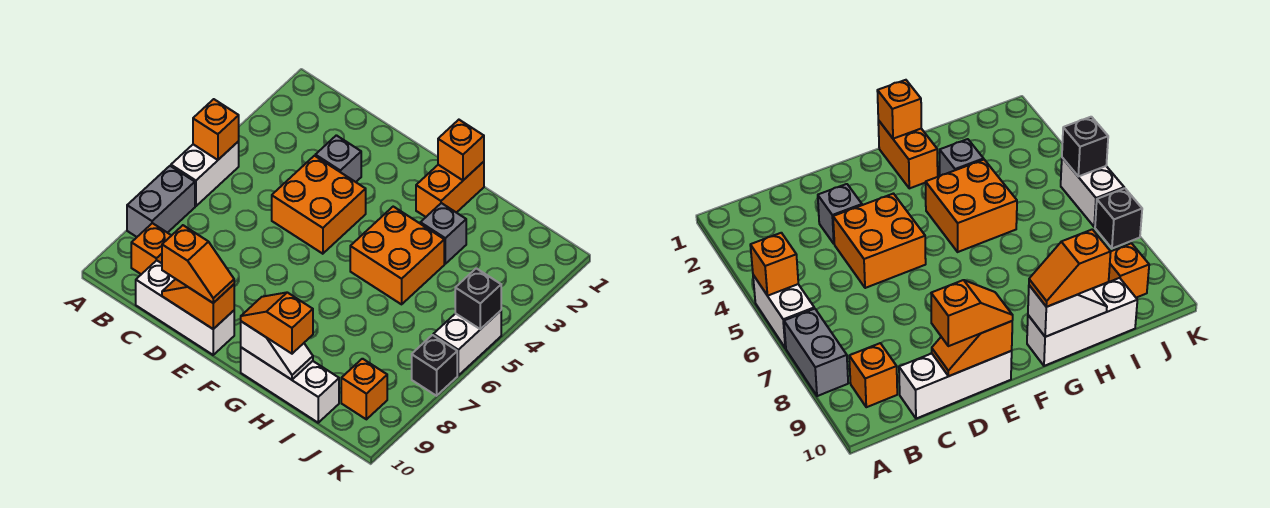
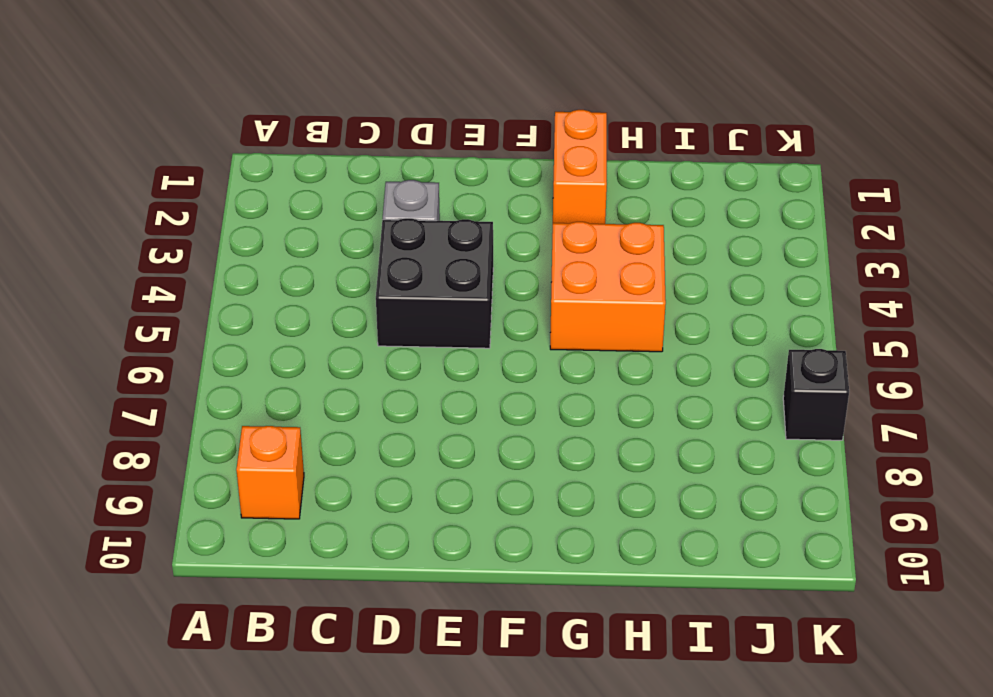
black 2x2 brick [376,218,493,348] -> orange 2x2 brick [272,156,366,254]
none -> white 1x2 brick [171,141,239,206]
none -> grey 1x2 brick [127,166,195,237]
none -> white 1x3 brick [136,260,234,355]

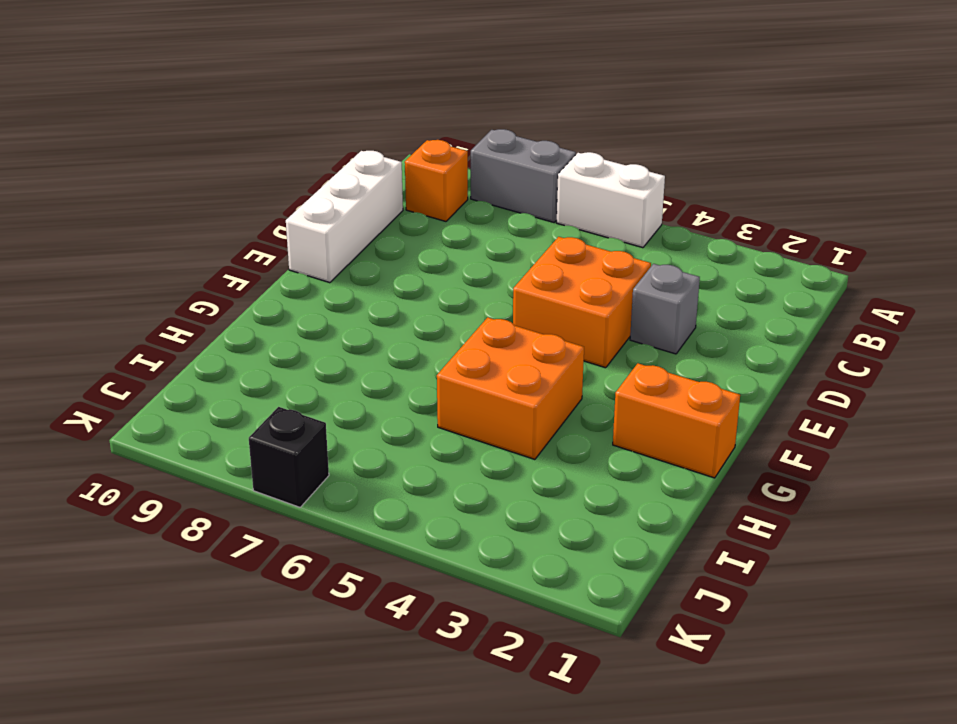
none -> white 1x3 brick [241,348,339,423]
none -> grey 1x1 brick [420,203,466,264]
none -> orange 1x1 brick [341,359,387,419]

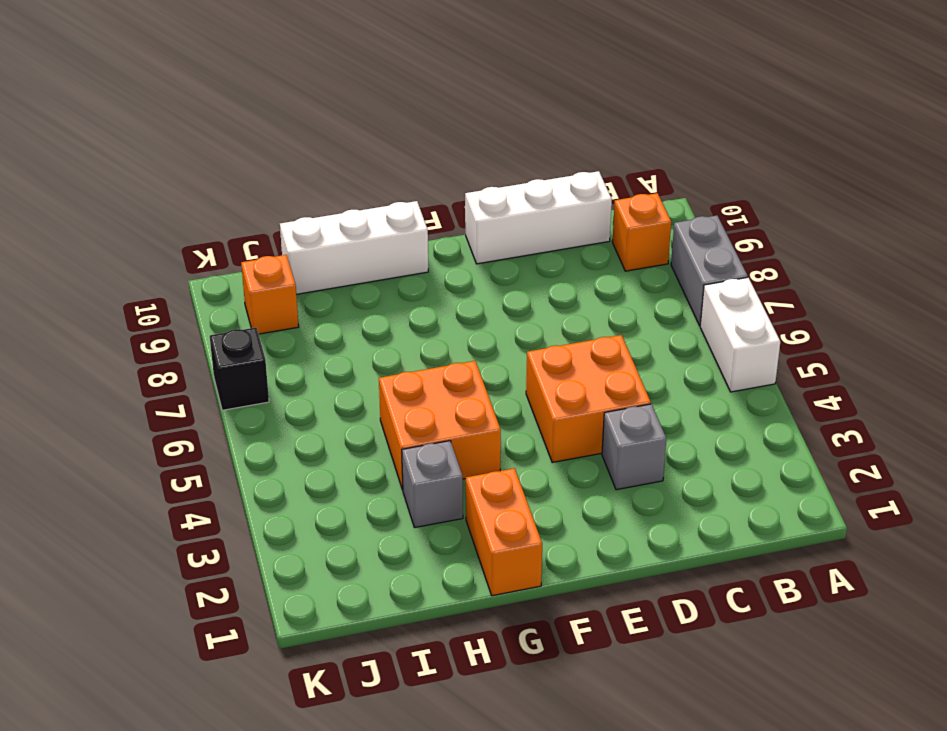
none -> white 1x2 brick [433,311,501,375]
none -> orange 1x1 brick [193,99,239,160]
none -> orange 1x2 slope [162,279,234,329]

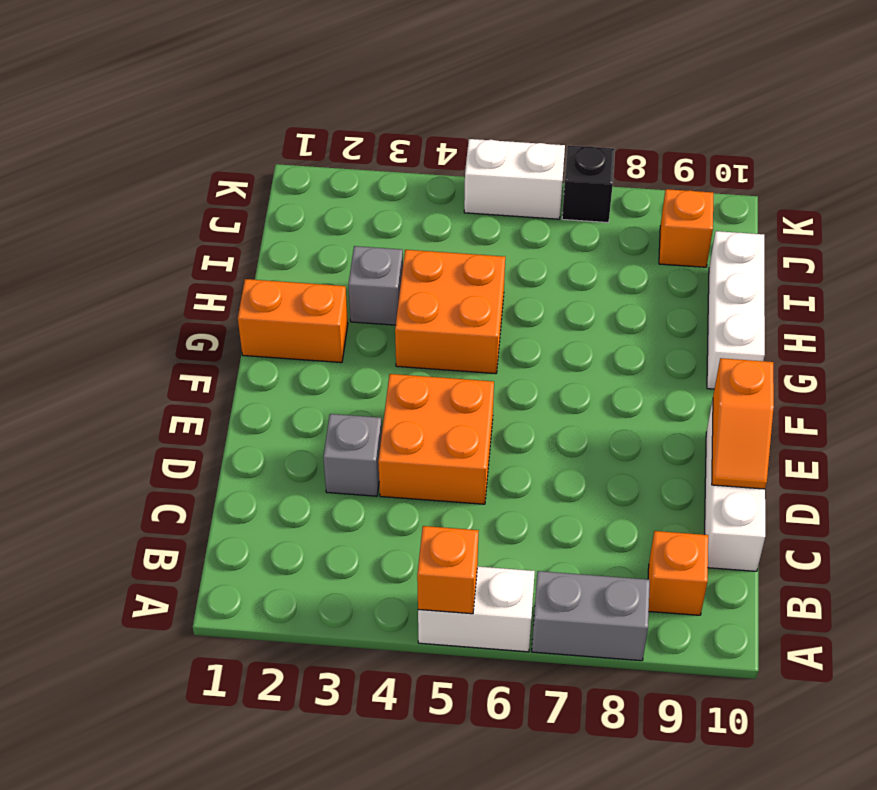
none -> orange 1x1 brick [438,120,484,180]
none -> white 1x2 slope [241,321,313,380]
none -> black 1x1 brick [455,268,501,329]

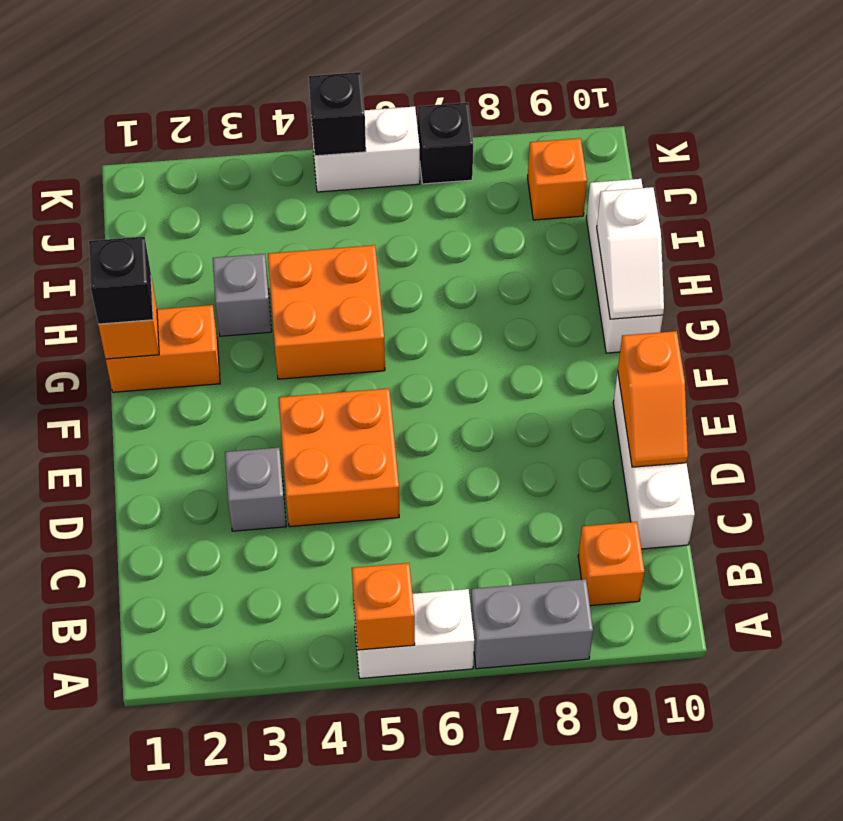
black 1x1 brick [89,236,153,324] -> none
white 1x2 slope [597,187,664,319] -> white 1x2 slope turned to [241,321,313,380]
none -> orange 1x2 slope [162,225,234,303]
none -> orange 1x2 slope [241,292,313,354]

